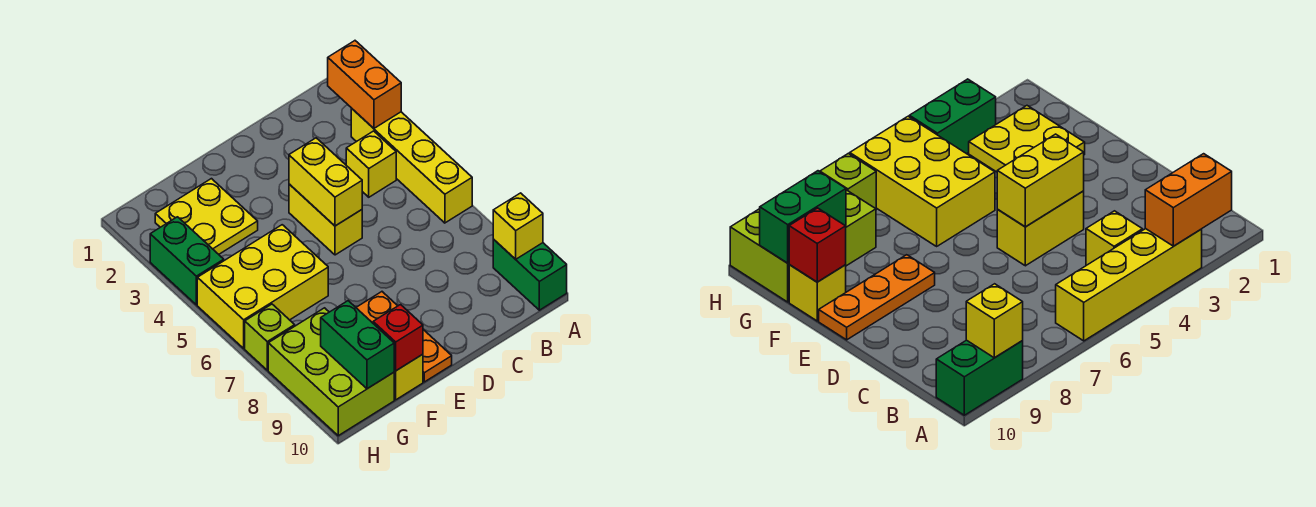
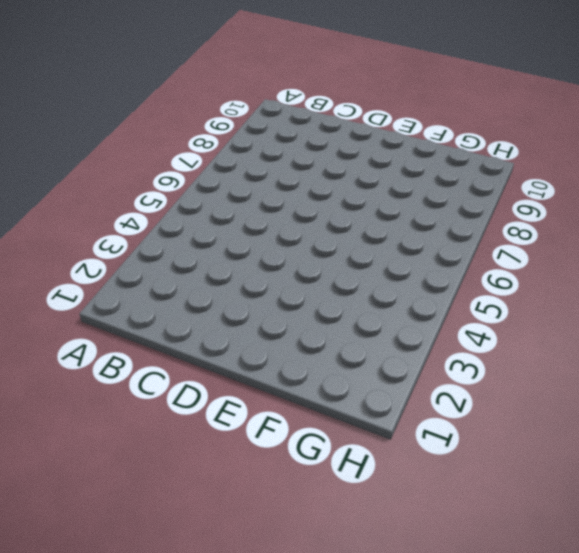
none -> yellow 1x4 brick [351,109,472,223]
none -> green 1x2 brick [493,239,567,310]
none -> yellow 1x1 brick [346,131,396,197]

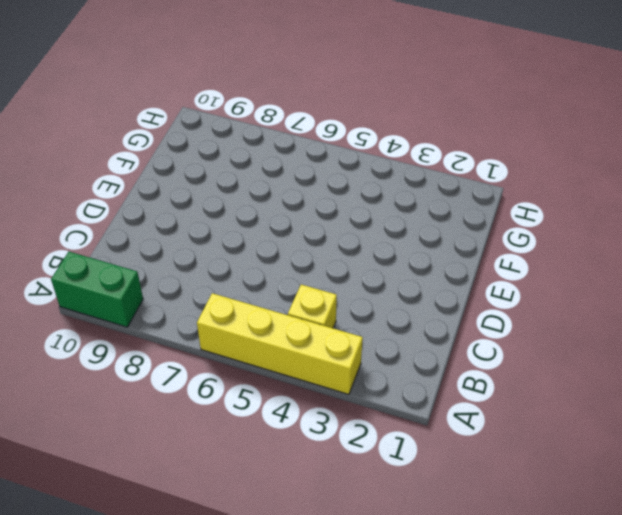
none -> yellow 1x2 brick [289,184,362,255]
none -> orange 1x3 plate [356,292,452,382]
none -> yellow 2x2 plate [155,179,258,254]

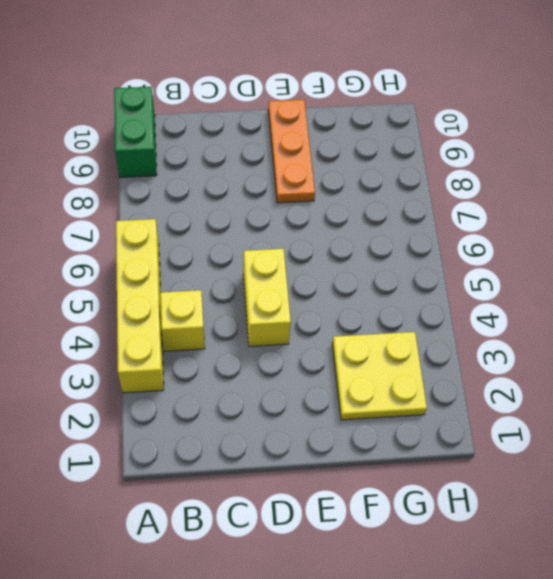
none -> yellow 2x3 brick [197,225,328,348]
none -> yellow 1x1 brick [394,354,423,400]
none -> lime 2x3 brick [268,308,394,436]

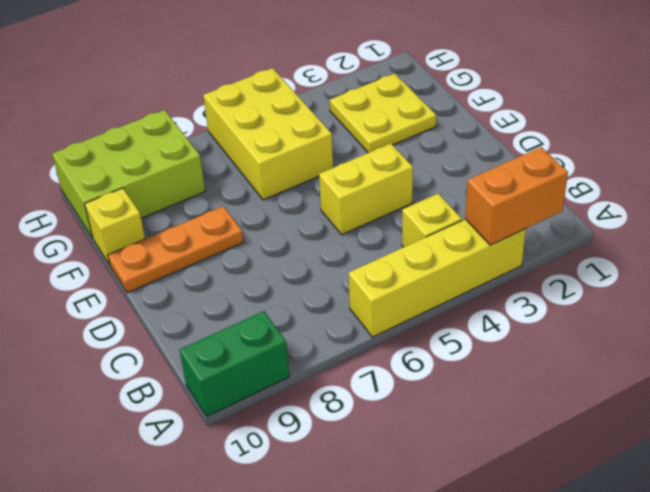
none -> green 1x2 brick [150,217,224,305]
none -> lime 1x1 brick [245,304,295,370]
none -> yellow 1x1 brick [493,193,543,259]

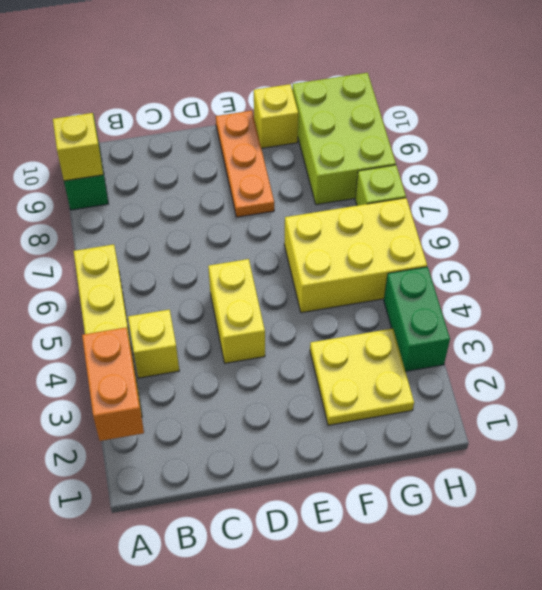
none -> yellow 1x2 brick [289,138,362,226]
none -> red 1x1 brick [373,305,423,371]
none -> green 1x2 brick [321,301,394,389]

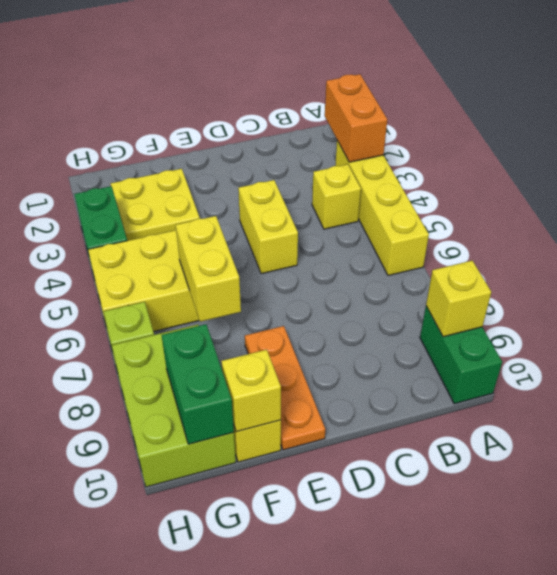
yellow 1x2 brick [176,216,241,322] -> yellow 1x2 brick moved to [289,138,362,226]
yellow 1x1 brick [221,350,281,432] -> red 1x1 brick [373,305,423,371]

